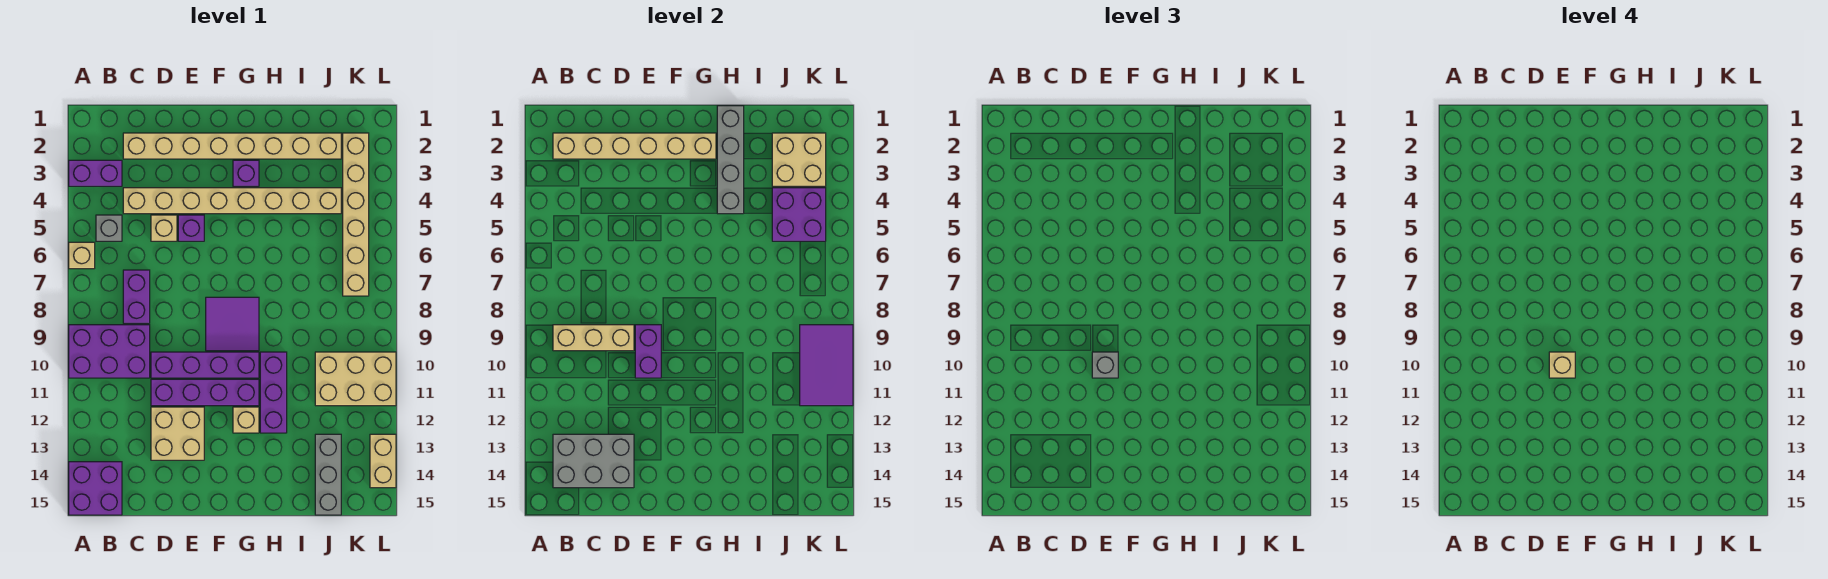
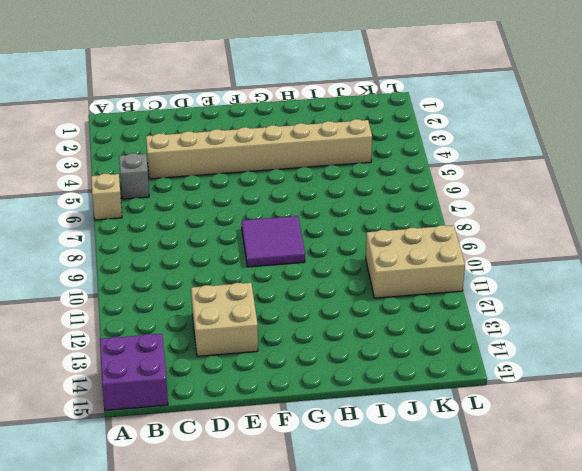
none -> purple 1x2 brick [69,160,122,186]
none -> purple 2x3 brick [69,325,150,378]
none -> tan 1x8 brick [123,133,341,159]
none -> purple 1x2 brick [123,270,150,323]

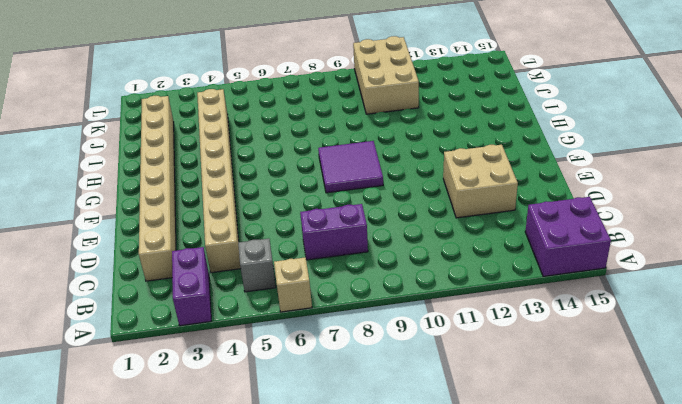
none -> purple 2x3 brick [69,325,150,378]
none -> tan 1x1 brick [151,215,177,241]
none -> purple 1x4 brick [151,352,259,378]
none -> purple 1x4 brick [151,379,259,406]

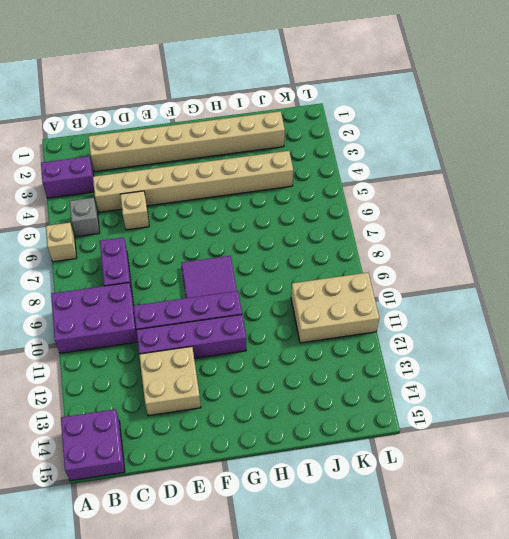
none -> purple 1x1 brick [178,215,204,241]
none -> purple 1x1 brick [233,160,259,186]
none -> tan 1x1 brick [233,407,259,433]
none -> purple 1x3 brick [260,352,287,433]

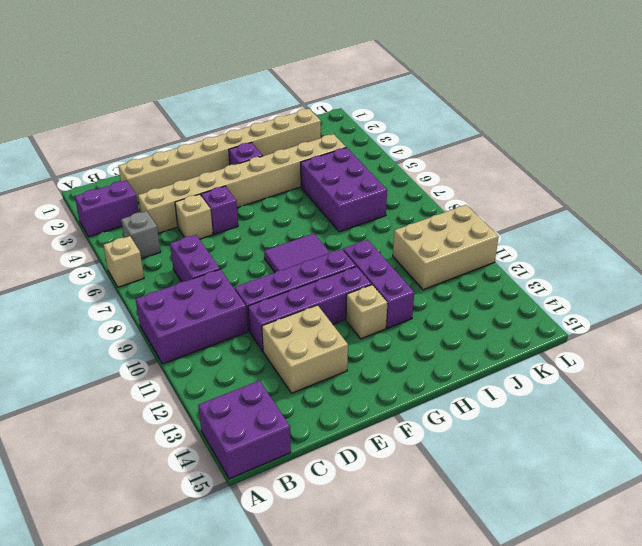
purple 2x3 brick [301,148,387,232] -> none
none -> grey 1x3 brick [315,434,341,515]
none -> tan 1x6 brick [343,133,369,296]
none -> tan 1x2 brick [370,434,396,488]
none -> tan 1x6 brick [553,133,716,159]

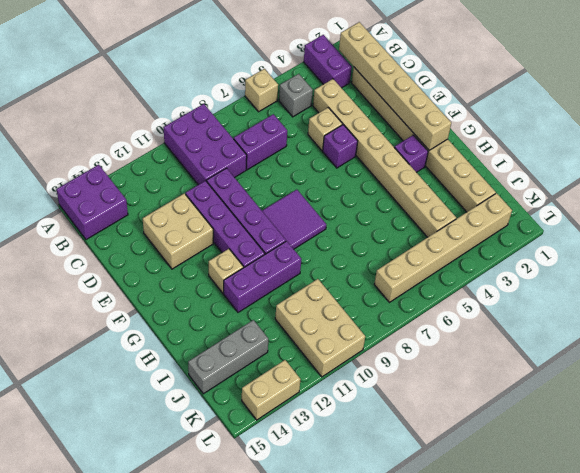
none -> tan 1x3 brick [553,325,634,351]
none -> grey 2x3 brick [553,434,634,488]
none -> purple 1x2 brick [635,325,661,378]
none -> grey 1x4 brick [717,106,744,214]

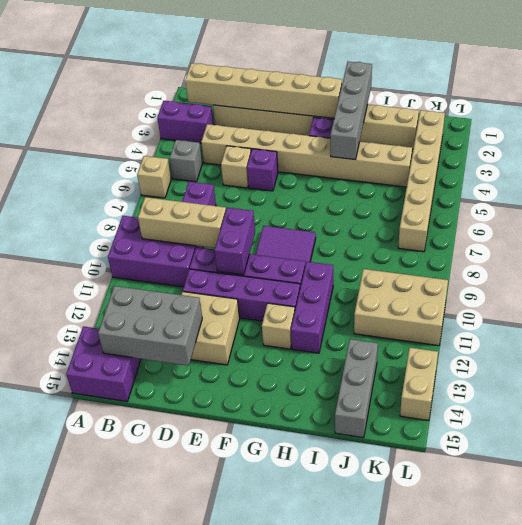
none -> tan 2x2 brick [772,133,826,186]
none -> purple 2x2 brick [772,188,826,241]
none -> purple 2x3 tile [800,325,853,406]
none -> grey 1x1 brick [1092,352,1118,378]

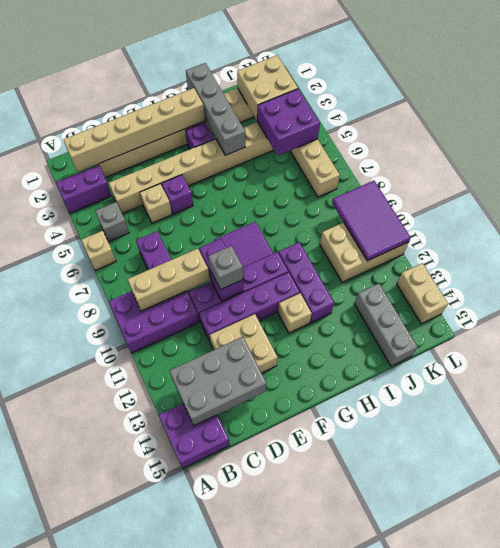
none -> tan 1x1 brick [1549,352,1575,378]

